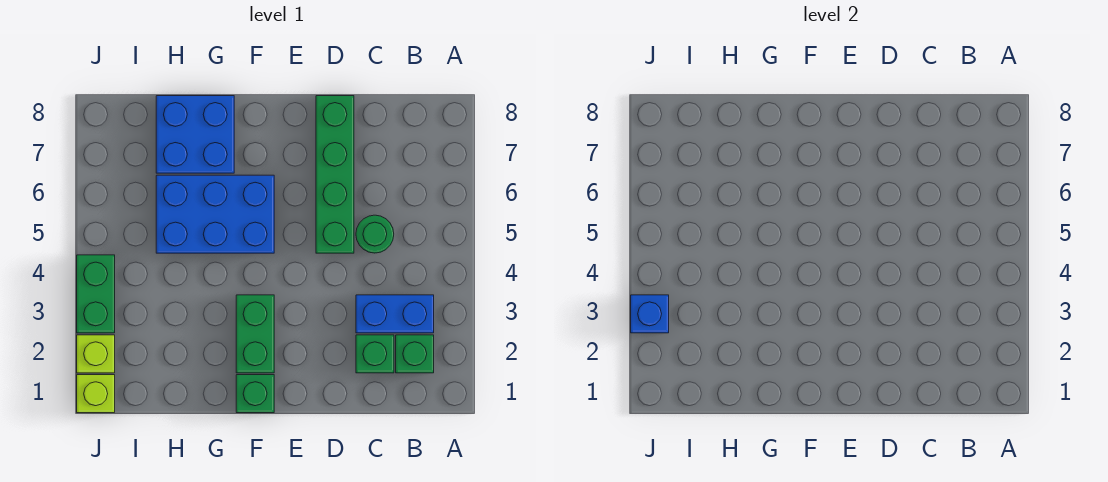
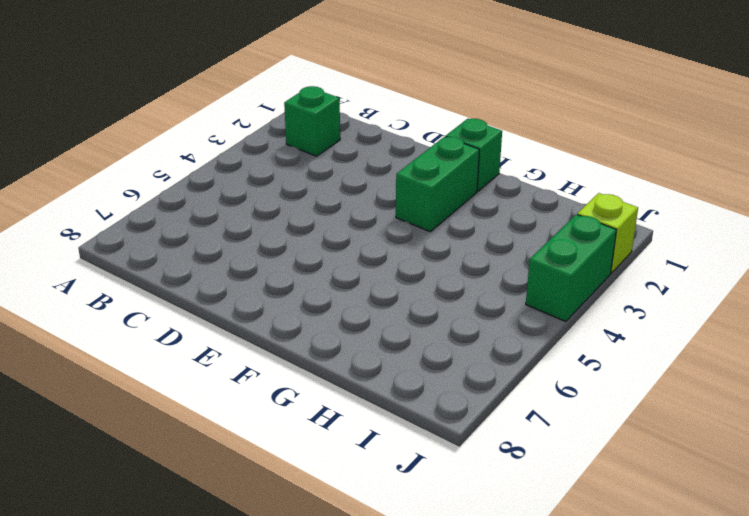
none -> blue 1x2 brick [356,295,434,333]
none -> green 1x1 brick [356,335,394,373]
none -> green 1x1 round brick [356,215,394,253]

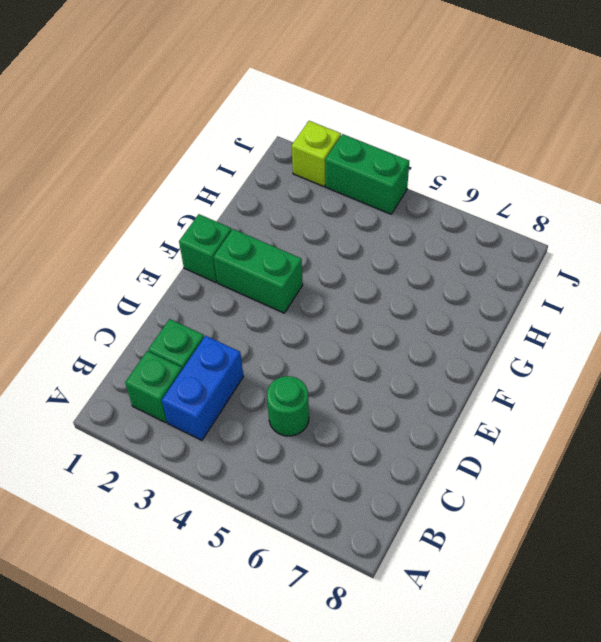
none -> green 1x4 brick [316,96,354,253]
none -> blue 2x3 brick [156,175,274,253]
none -> blue 2x2 brick [156,96,234,173]

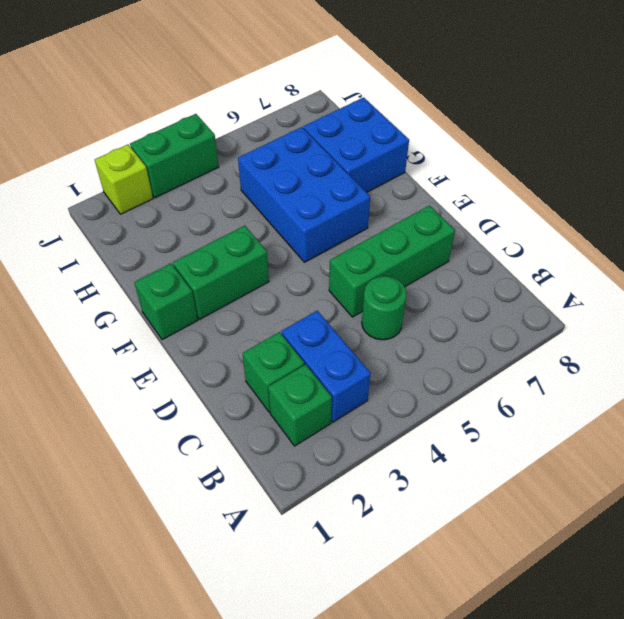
green 1x3 brick [329,206,455,317] -> green 1x4 brick [316,96,354,253]
none -> lime 1x1 brick [77,375,115,413]
none -> blue 1x1 brick [631,295,669,333]

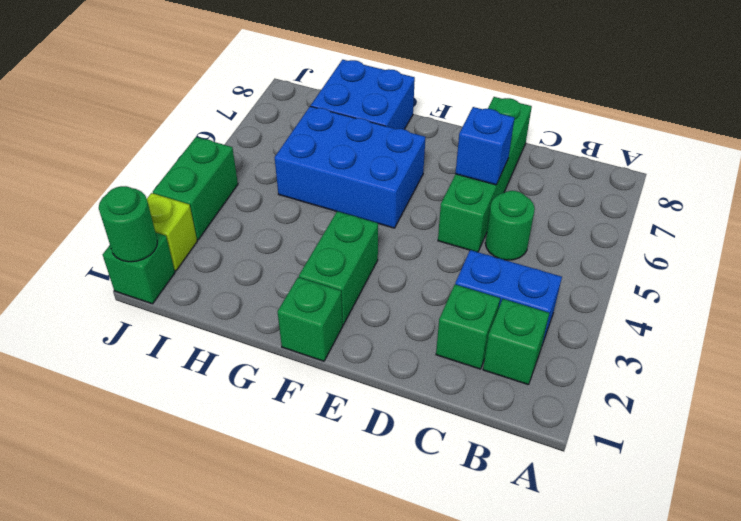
blue 1x1 brick [455,107,514,185] -> blue 1x1 brick moved to [631,295,669,333]
green 1x1 brick [103,233,175,304] -> lime 1x1 brick [77,375,115,413]
green 1x1 round brick [99,186,157,262] -> none

